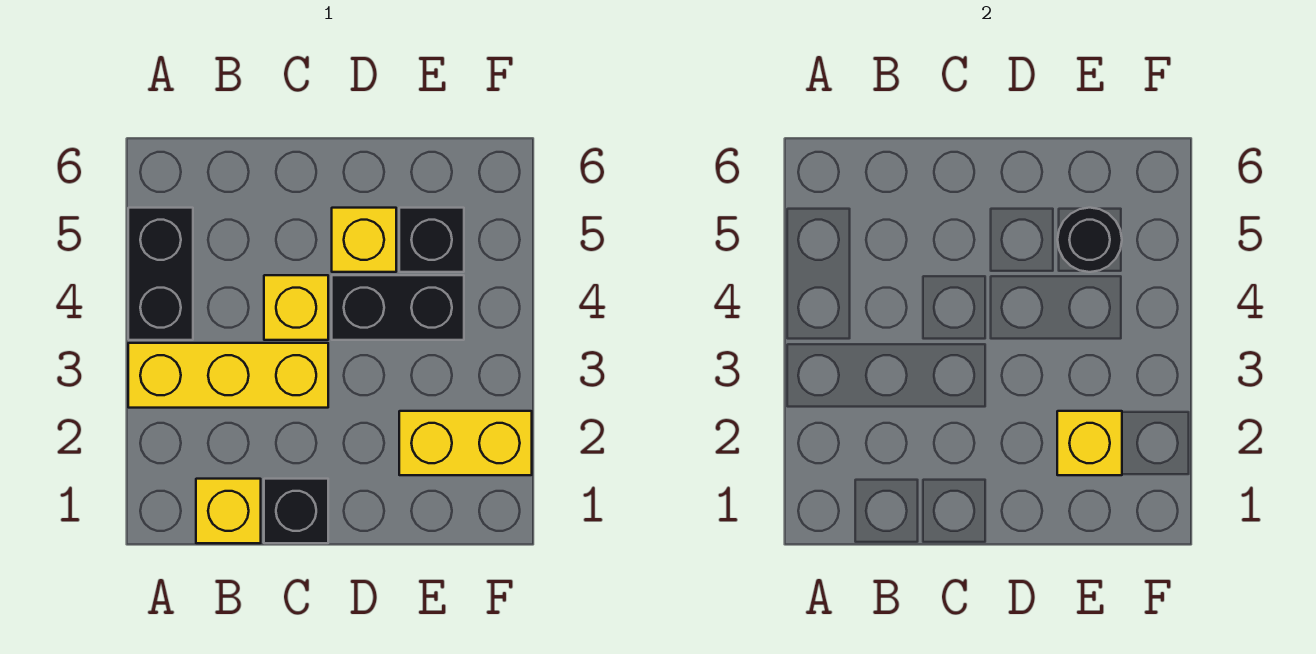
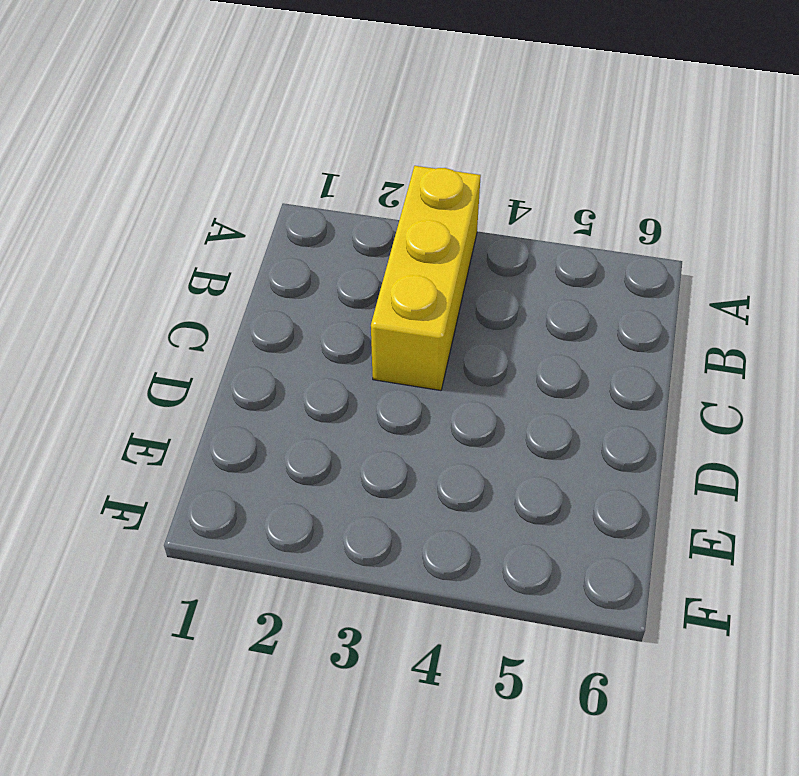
none -> black 1x2 brick [128,208,193,340]
none -> yellow 1x1 brick [196,479,261,543]

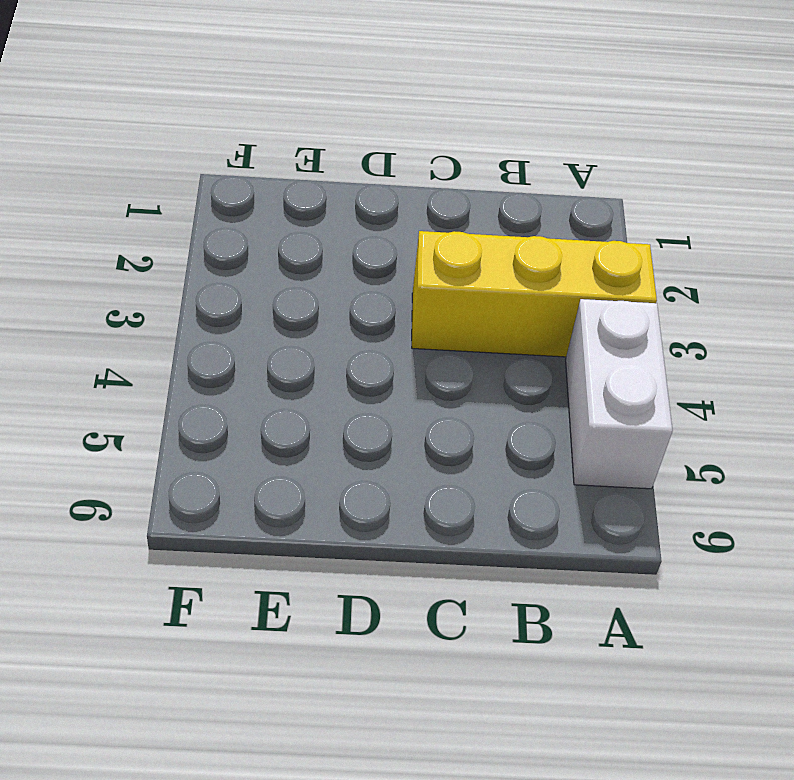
white 1x2 brick [566,299,673,489] -> black 1x2 brick [128,208,193,340]
none -> yellow 1x1 brick [196,479,261,543]
none -> black 1x1 brick [264,479,328,543]

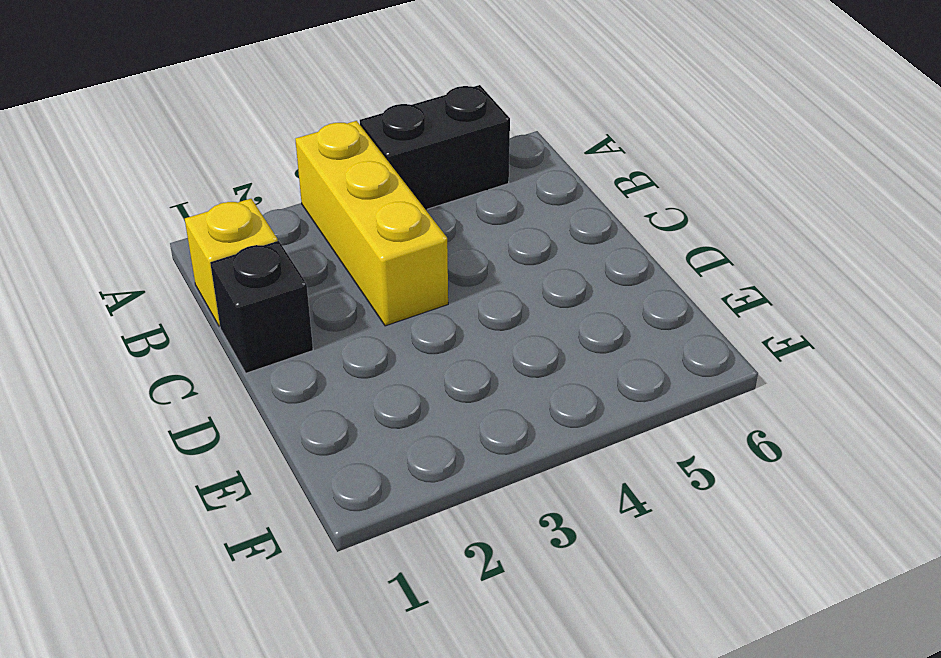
none -> yellow 1x1 brick [264,275,328,340]
none -> black 1x2 brick [332,275,464,340]

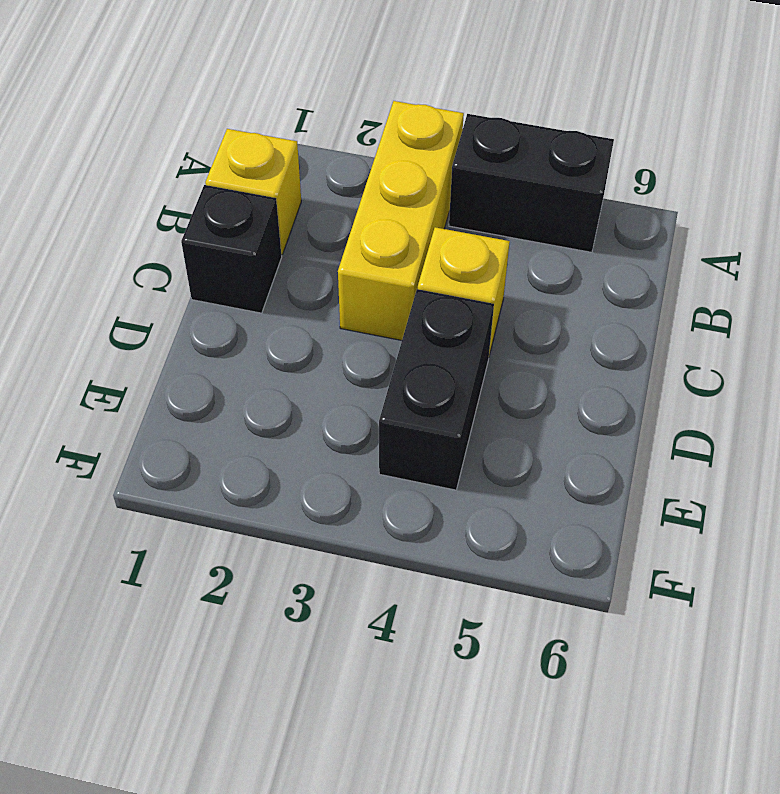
none -> yellow 1x1 brick [332,208,396,272]
none -> yellow 1x2 brick [399,411,532,475]

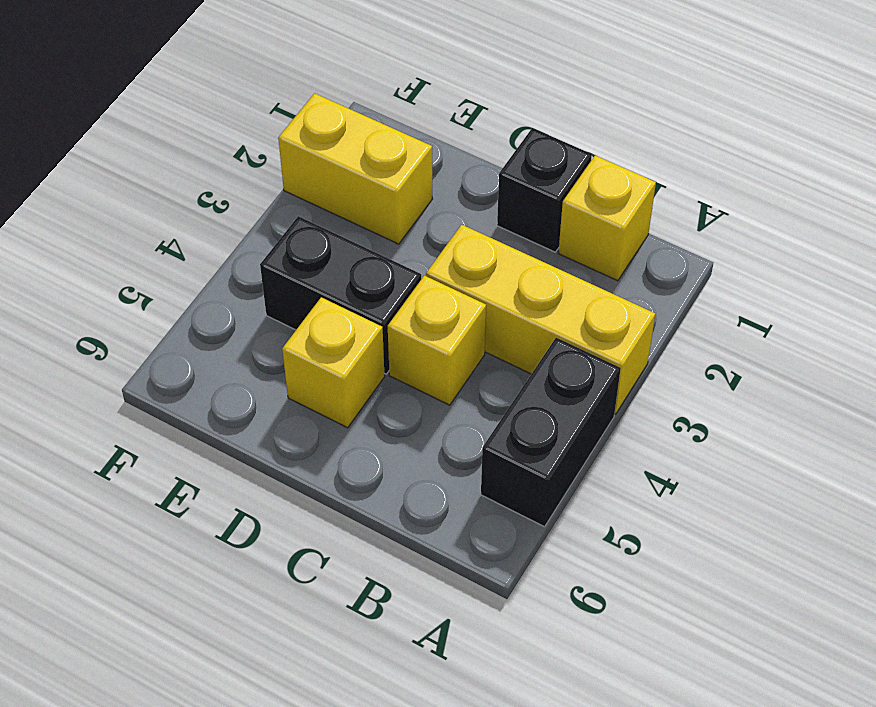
none -> black 1x1 brick [399,208,464,272]
none -> yellow 1x1 brick [1057,411,1122,475]

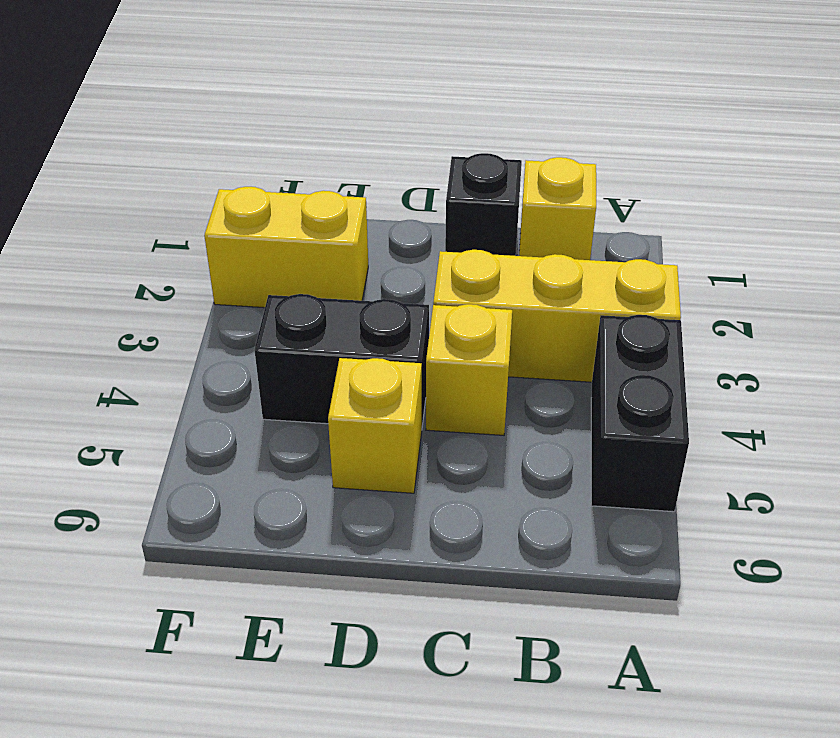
none -> black 1x1 brick [399,208,464,272]
none -> yellow 1x1 brick [1057,411,1122,475]

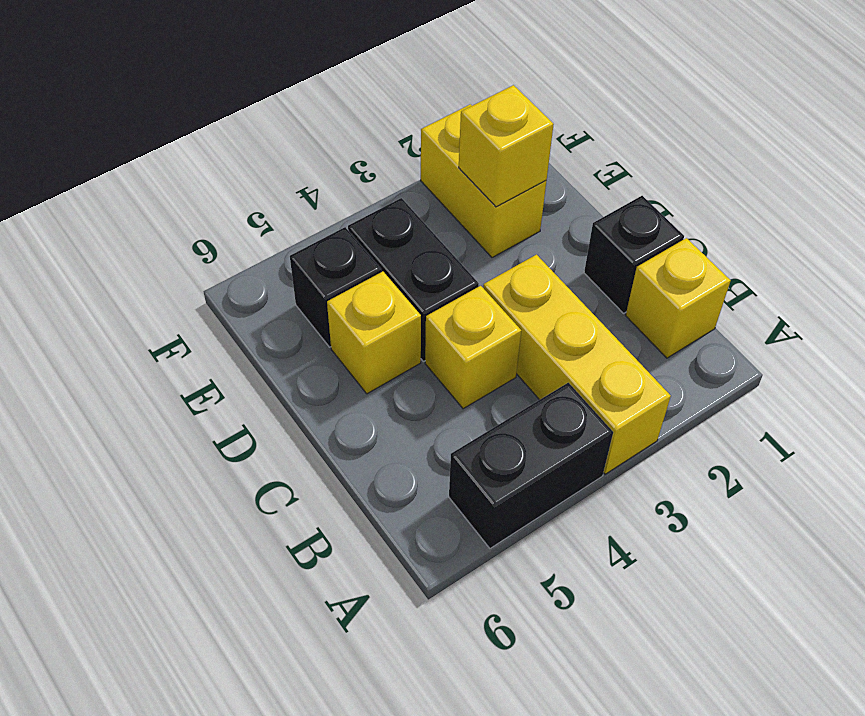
none -> black 1x1 round brick [1058,208,1122,272]

